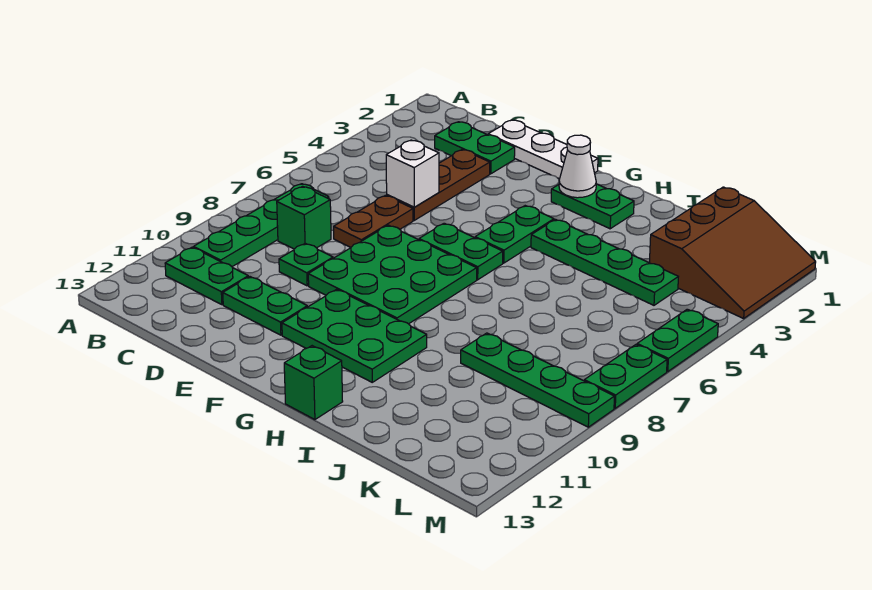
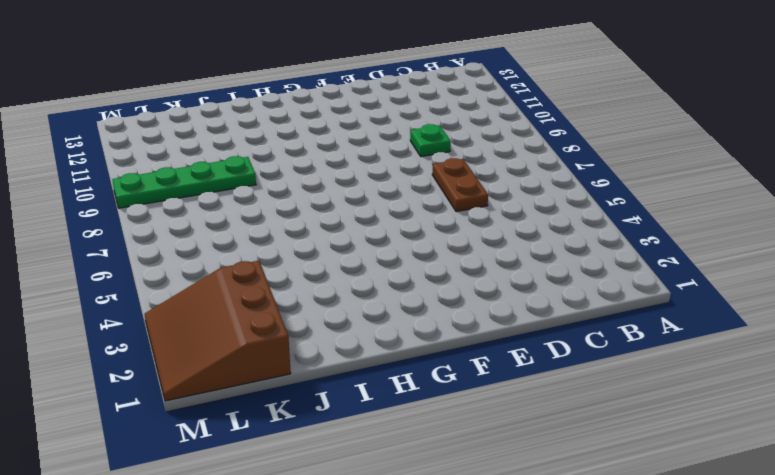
none -> green 1x4 plate [194,184,329,267]
none -> green 1x2 plate [165,247,248,305]
none -> green 1x2 plate [435,122,515,174]

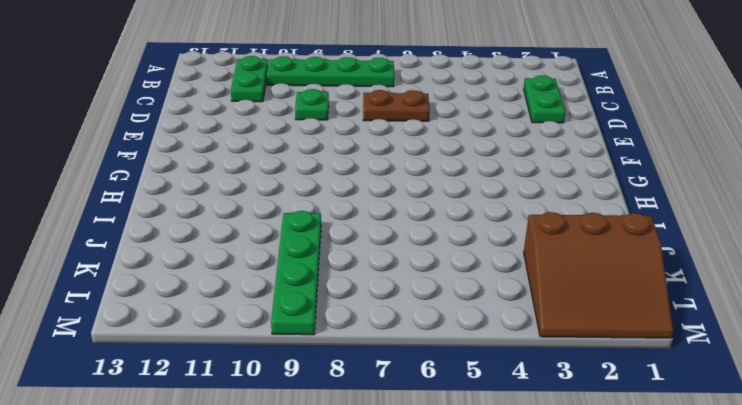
none -> green 1x1 brick [277,186,331,249]
none -> white 1x3 plate [488,120,598,179]
none -> brown 1x3 plate [387,150,490,220]

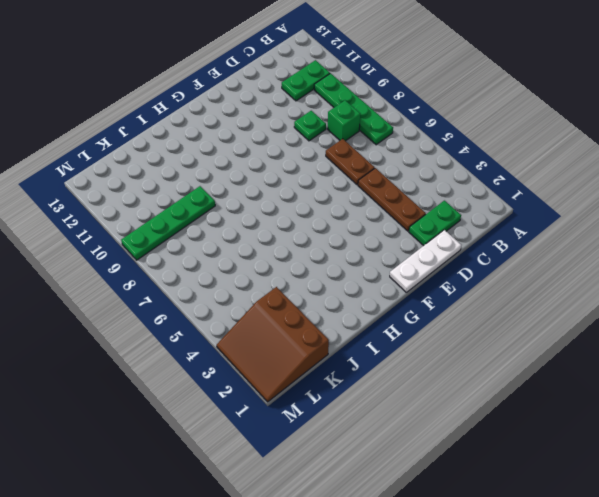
none -> green 1x2 plate [223,277,307,335]
none -> green 3x3 plate [308,225,477,324]
none -> green 1x2 plate [419,223,503,280]

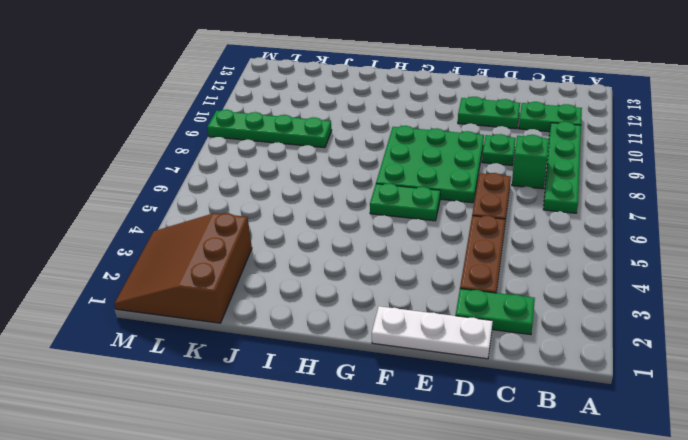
none -> green 2x3 plate [282,289,427,382]
none -> green 1x2 plate [551,184,634,229]
none -> green 1x2 plate [475,206,554,263]

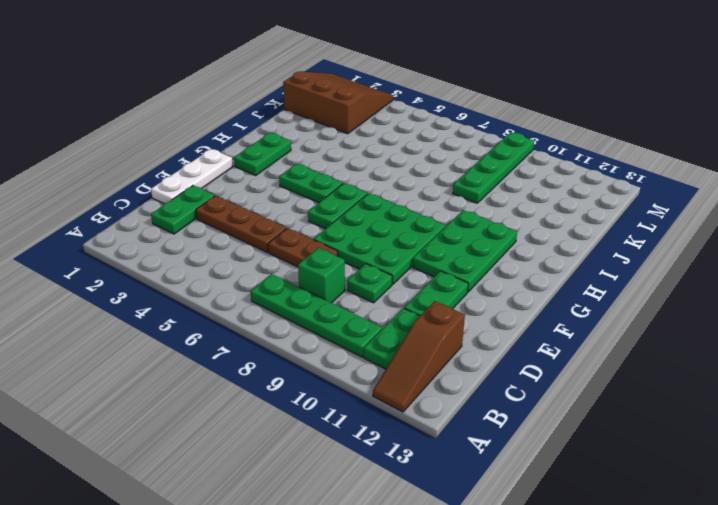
brown 1x3 slope [373,301,465,412] -> none
none -> green 1x4 plate [531,220,678,305]
none -> green 1x1 brick [284,346,343,420]
none -> green 1x2 plate [637,309,718,372]

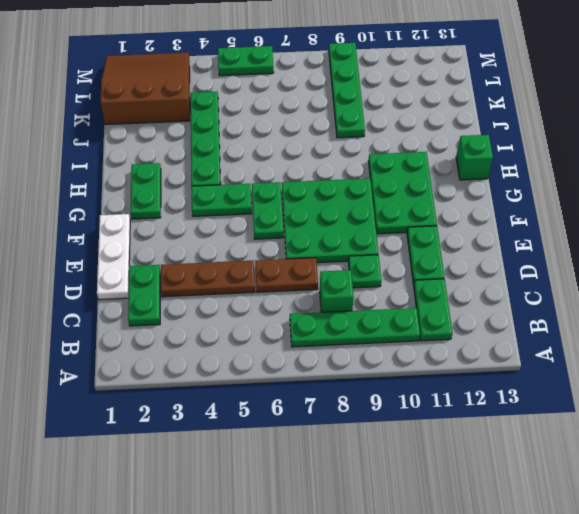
none -> green 1x2 plate [584,345,667,408]
none -> white 1x1 brick [386,140,439,207]
none -> white 1x1 cone [559,135,596,198]

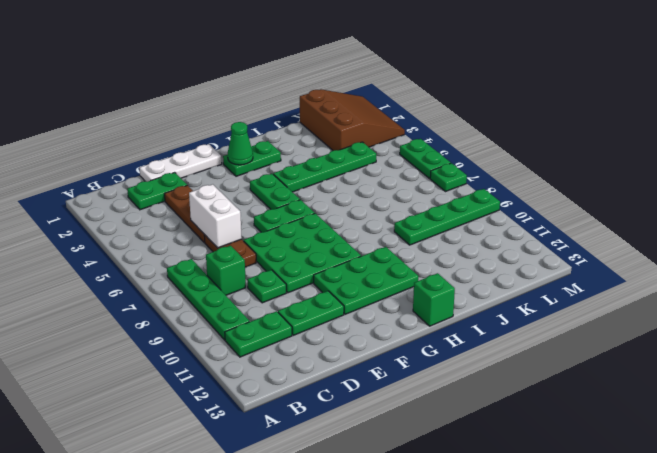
white 1x2 brick [189,184,242,248] -> white 1x1 brick [386,140,439,207]
green 1x1 cone [227,122,253,165] -> white 1x1 cone [559,135,596,198]
green 1x1 plate [430,163,467,192] -> green 1x2 plate [584,345,667,408]

